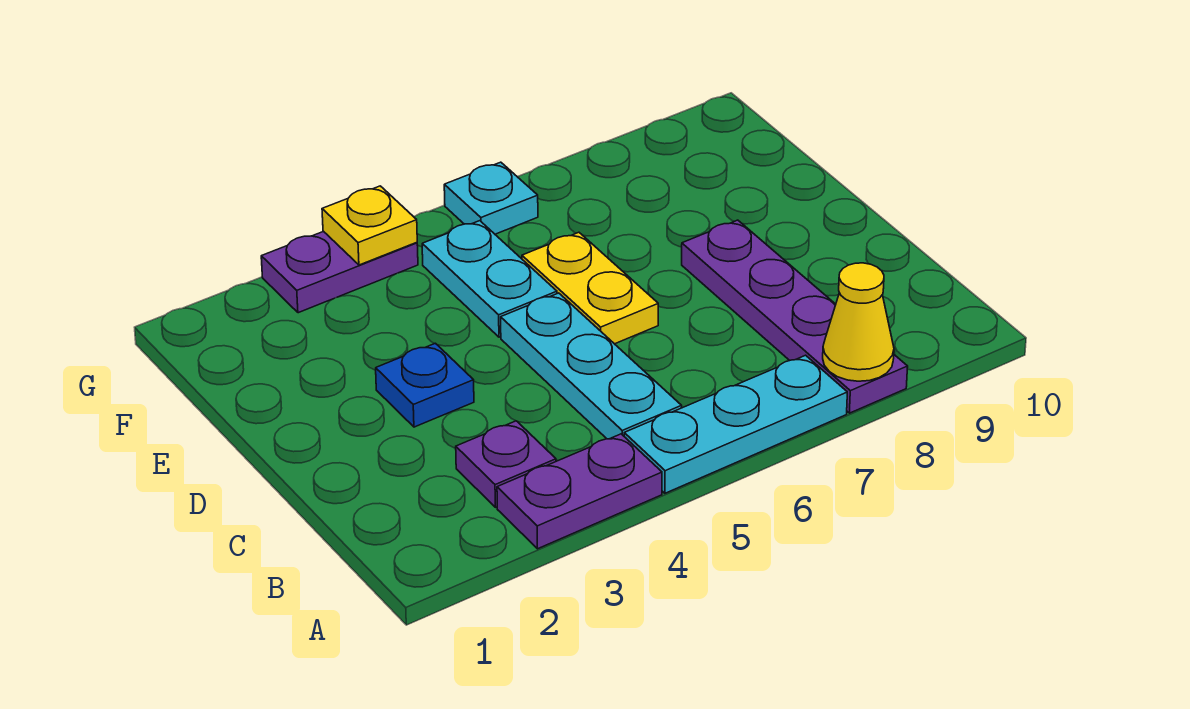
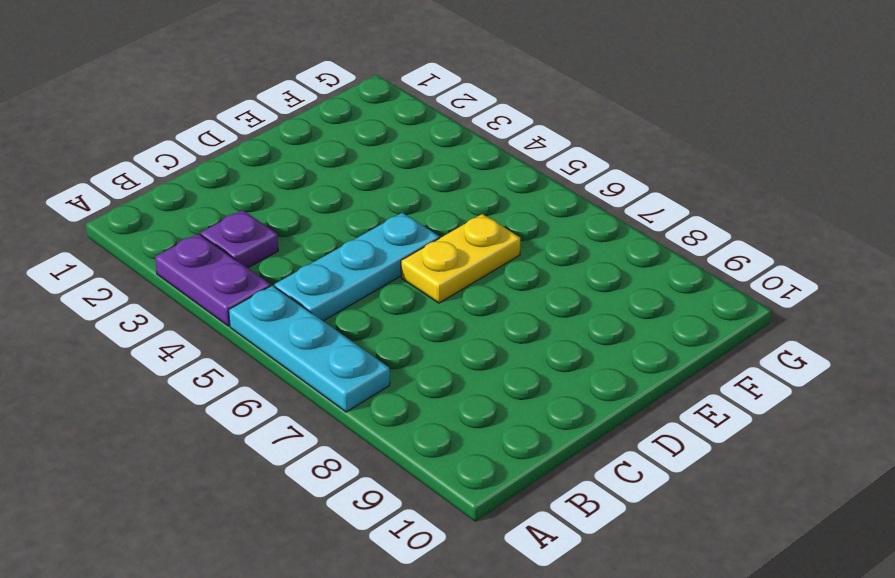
none -> purple 1x4 plate [682,220,908,413]
none -> blue 1x1 plate [376,343,474,427]
none -> cyan 1x2 plate [422,221,557,337]

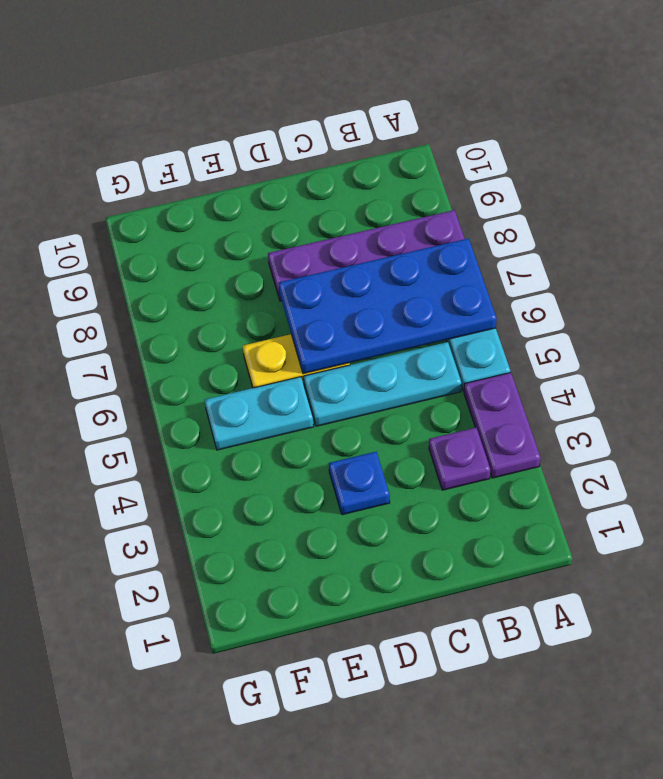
blue 2x4 plate [279,238,497,374] -> none
none -> purple 1x2 plate [261,231,418,313]
none -> cyan 1x1 plate [444,162,538,234]
none -> yellow 1x1 cone [823,263,894,381]

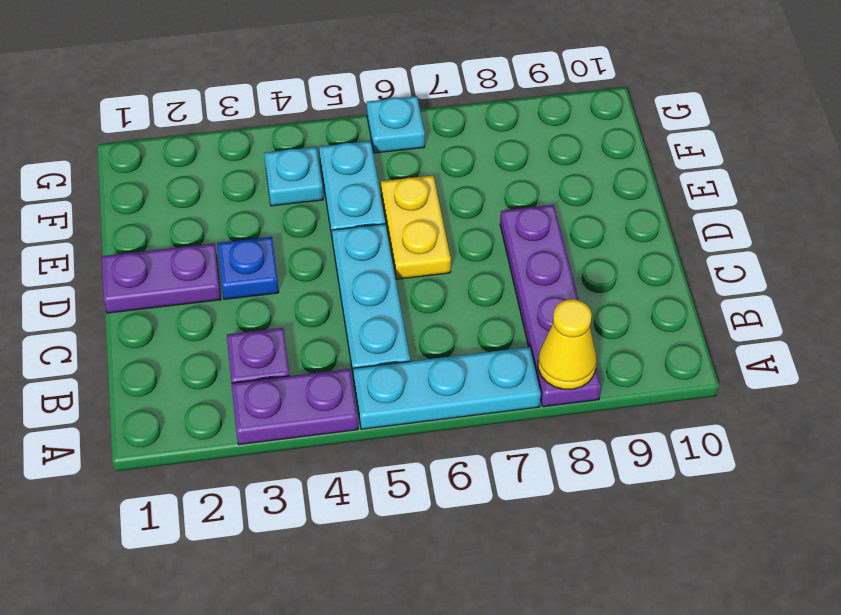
purple 1x2 plate [102,243,221,313] -> purple 1x2 plate moved to [261,231,418,313]
cyan 1x1 plate [264,147,323,206] -> none
none -> yellow 1x1 plate [322,186,417,265]

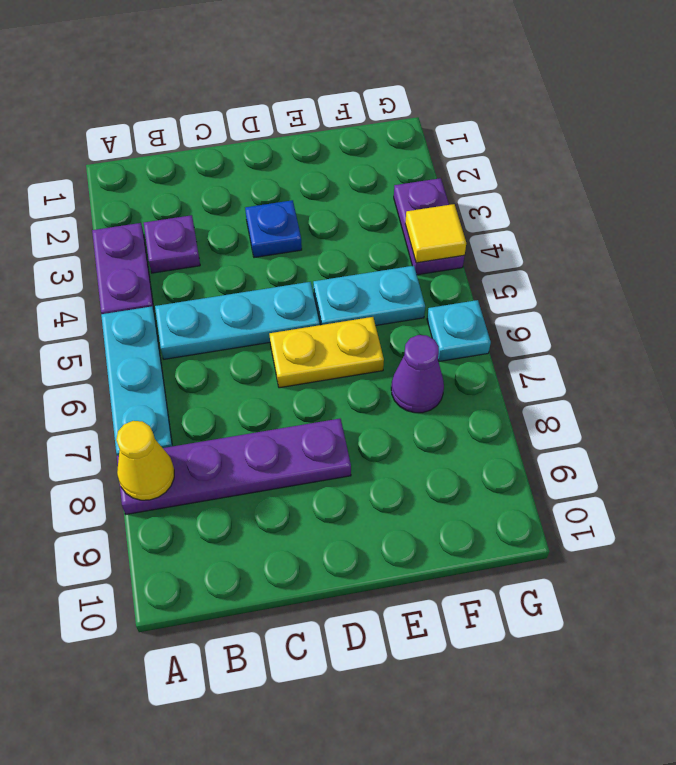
purple 1x1 cone [391,335,444,413] -> none
yellow 1x1 tile [405,204,466,263] -> yellow 1x1 plate [322,186,417,265]

